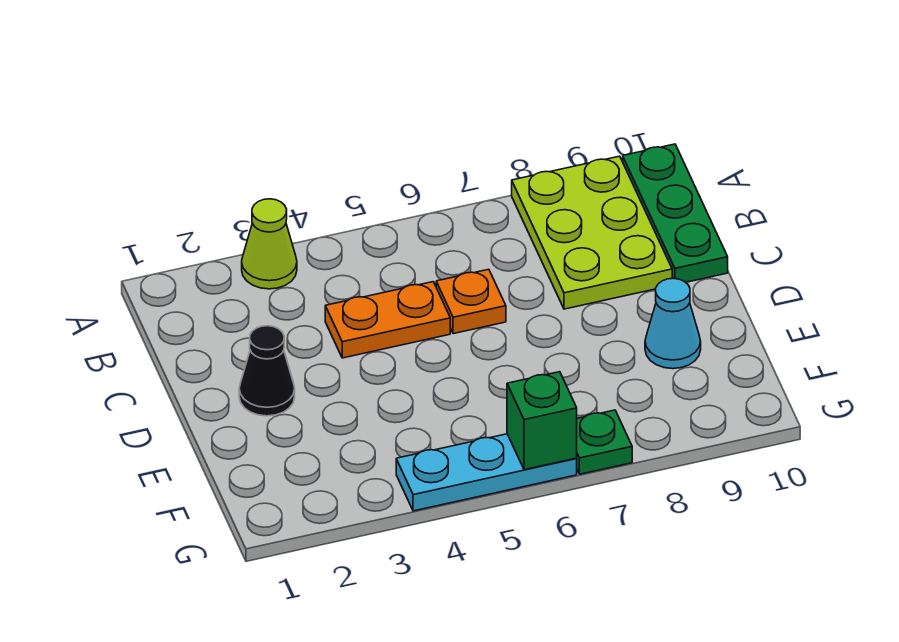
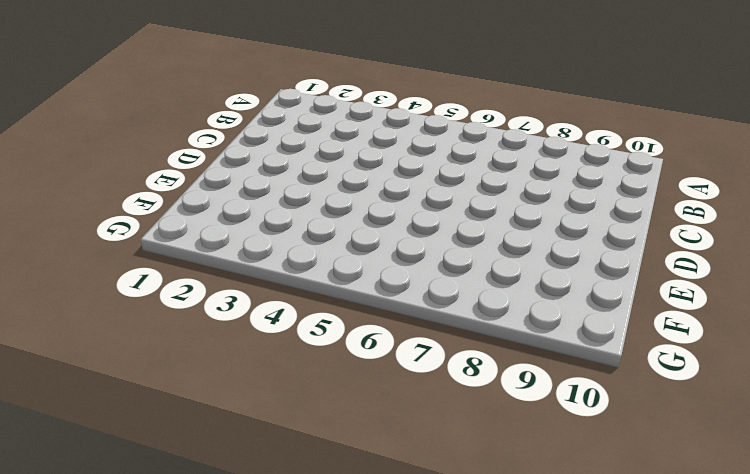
none -> lime 1x1 cone [242,199,297,289]
none -> lime 2x3 plate [512,156,672,309]

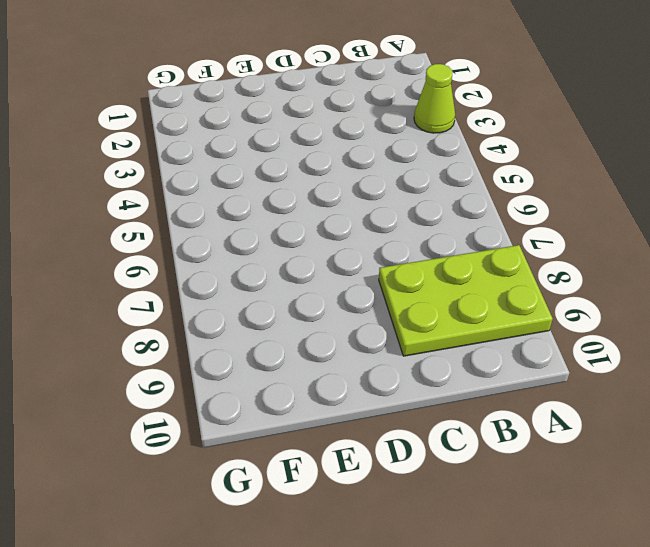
none -> green 1x3 plate [623,144,728,282]
none -> orange 1x2 plate [325,282,450,358]

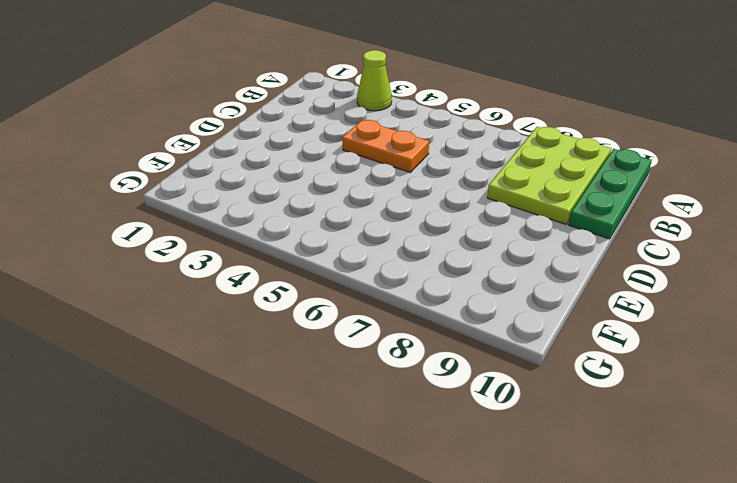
none -> orange 1x1 plate [436,269,506,334]
none -> black 1x1 cone [239,326,295,416]

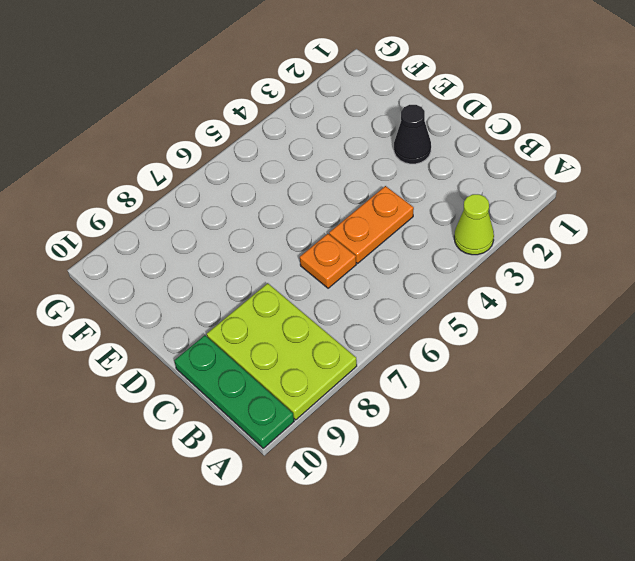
none -> cyan 1x1 cone [645,278,701,369]
none -> cyan 1x3 plate [396,434,577,511]

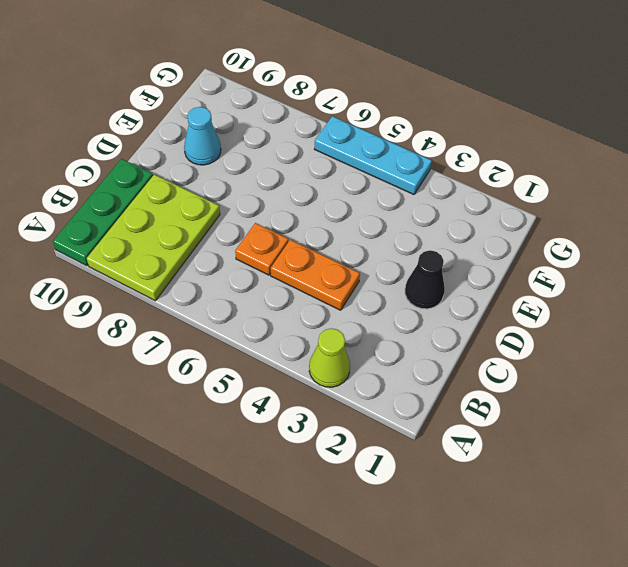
none -> green 1x1 plate [576,410,632,474]
none -> green 1x1 brick [507,372,577,470]

